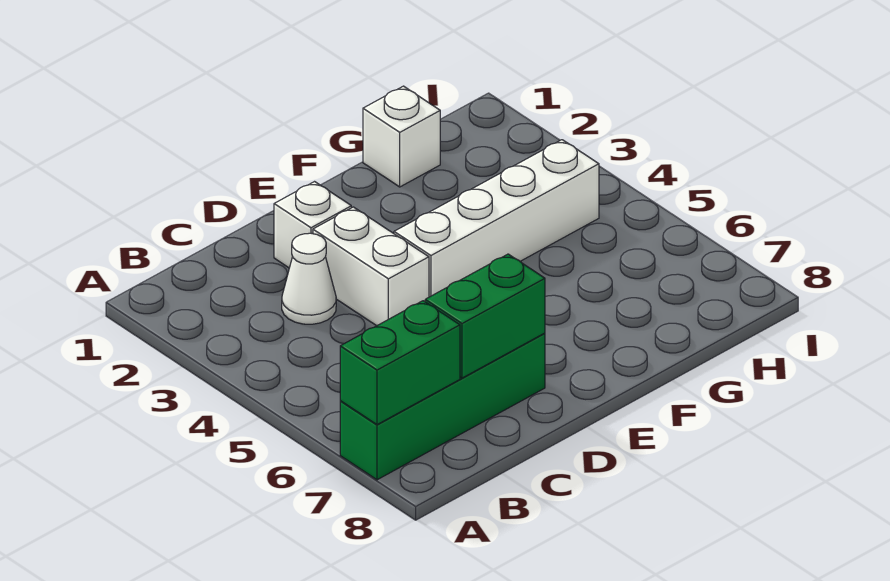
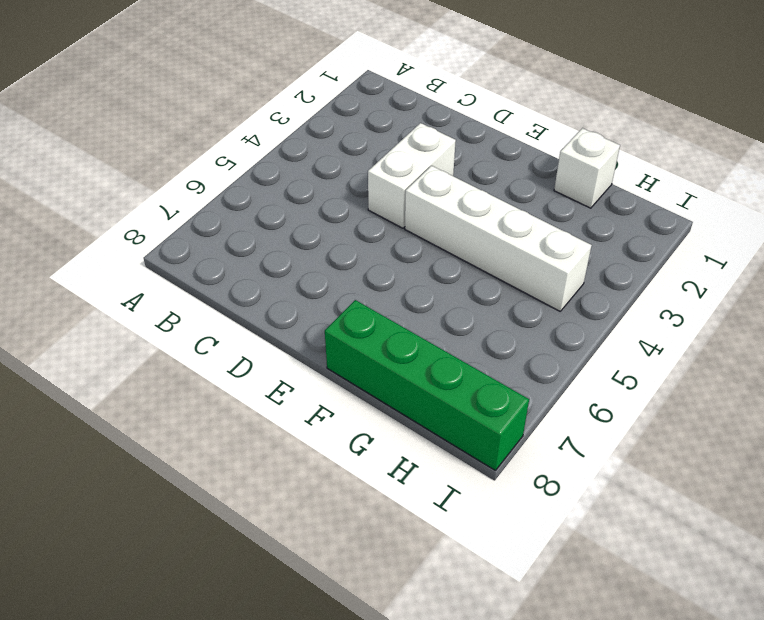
green 1x4 brick [325,300,529,471] -> green 1x4 brick moved to [340,333,545,480]
none -> white 1x1 cone [282,233,336,324]
none -> white 1x1 brick [274,182,351,268]

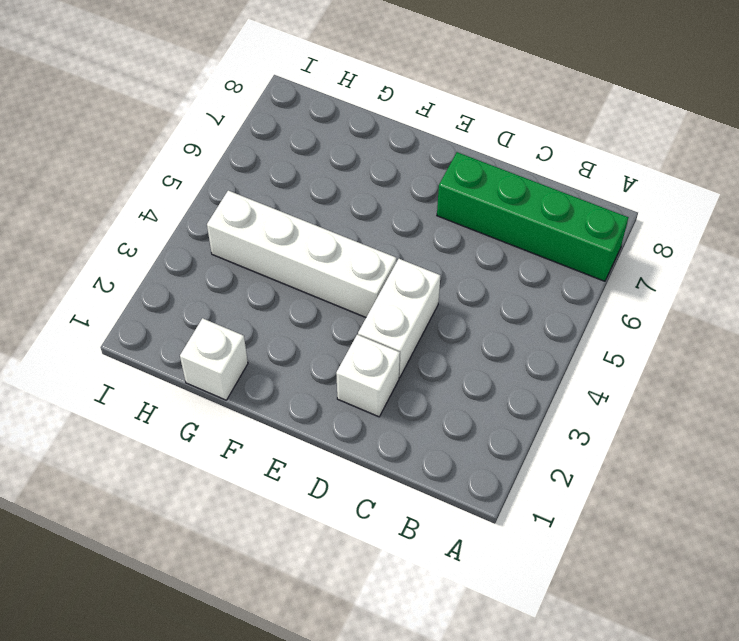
none -> white 1x1 cone [282,233,336,324]
none -> green 1x2 brick [340,301,460,425]

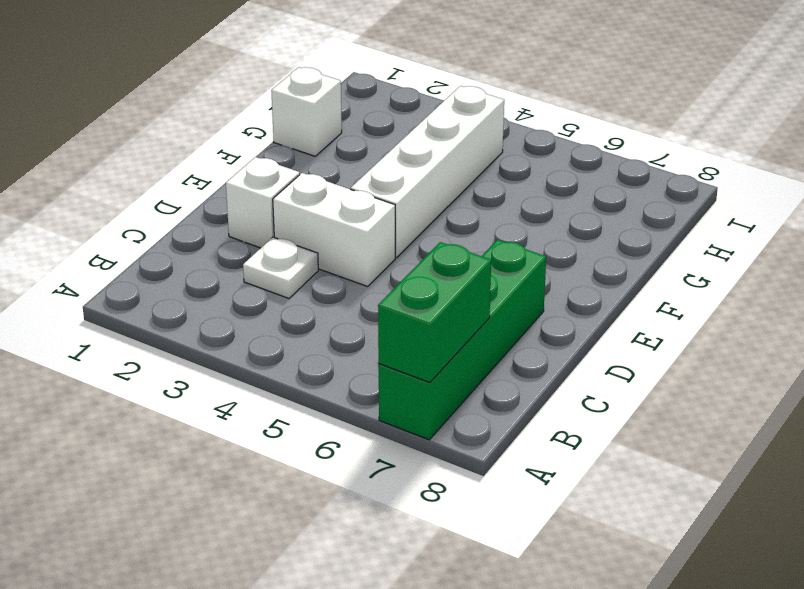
white 1x1 plate [243,237,318,298] -> white 1x1 cone [282,233,336,324]
none -> green 1x2 brick [425,254,545,378]

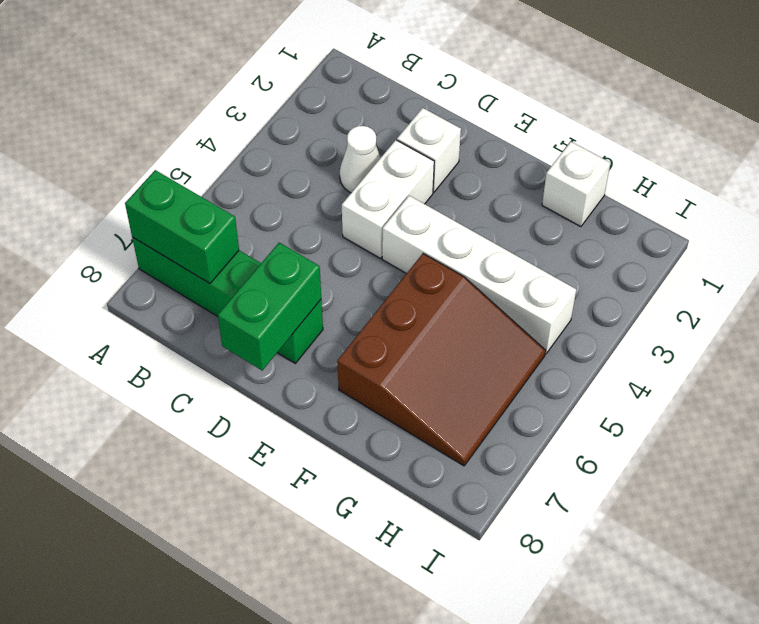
green 1x2 brick [218,243,321,370] -> green 1x2 brick turned to [425,254,545,378]
brown 3x3 slope [337,254,546,466] -> none

